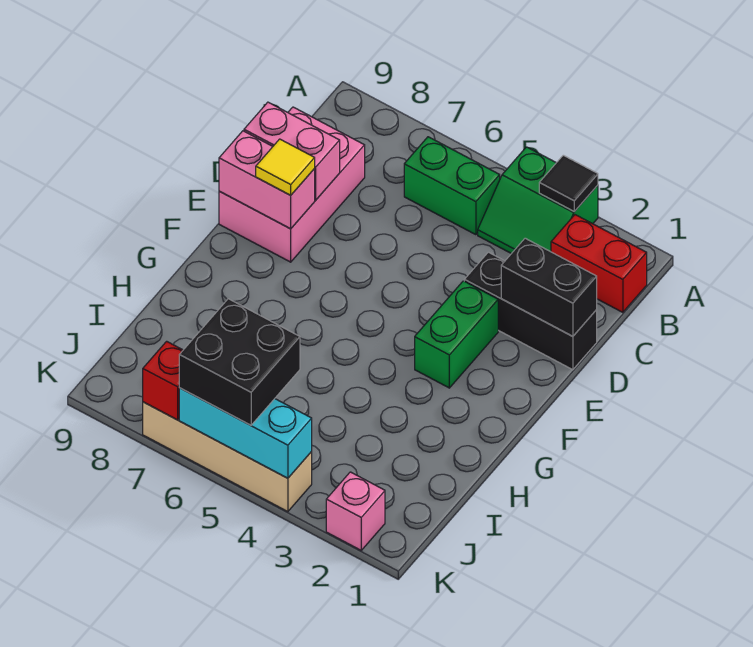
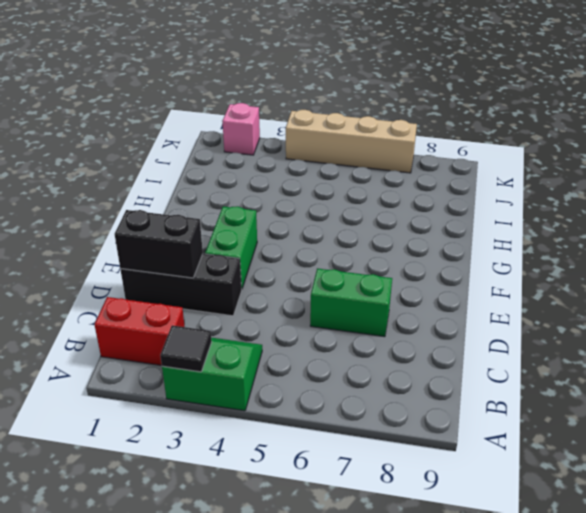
green 1x2 brick [310,268,392,337] -> green 1x2 brick moved to [404,137,500,235]
none -> pink 2x3 brick [219,107,365,262]
none -> pink 1x2 brick [244,102,340,200]
none -> pink 1x2 brick [219,131,315,229]

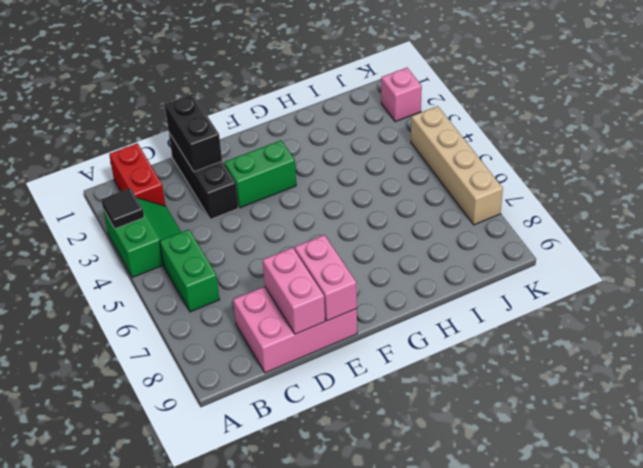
none -> cyan 1x3 brick [179,388,312,478]
none -> red 1x1 brick [143,341,183,420]
none -> yellow 1x1 tile [256,139,315,195]

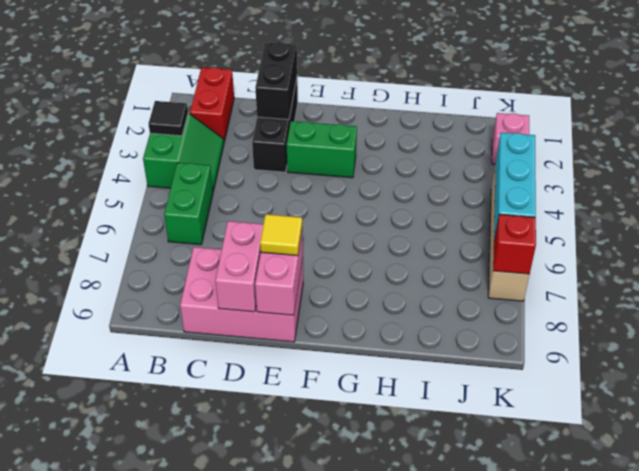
none -> black 2x2 brick [179,299,300,425]

